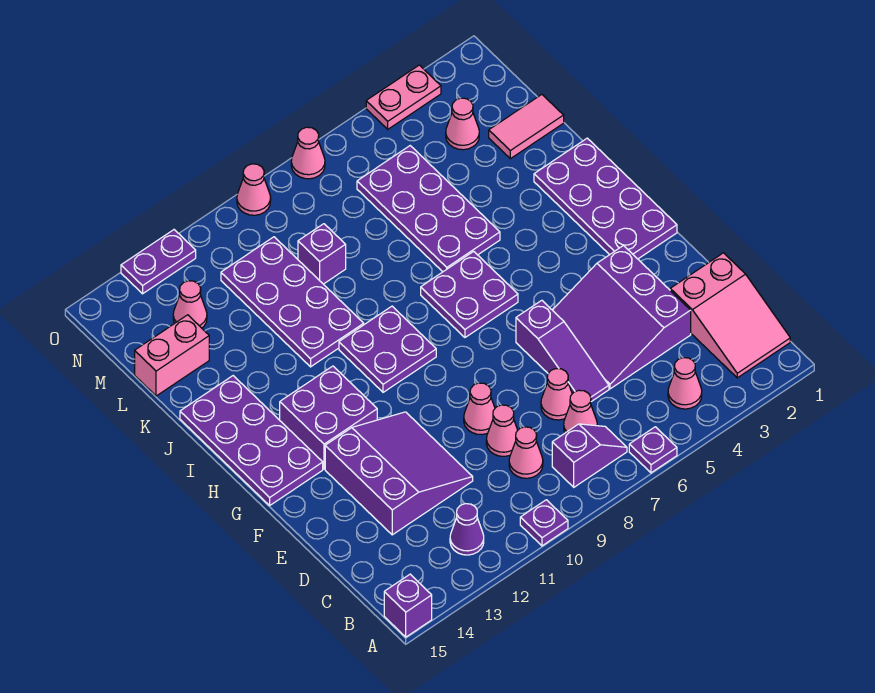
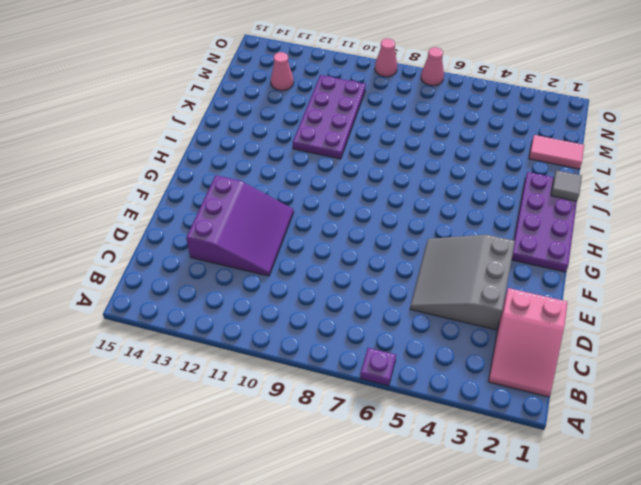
grey 3x3 slope [410,235,515,330] -> purple 3x3 slope [553,246,691,389]
grey 1x1 tile [551,170,582,201] -> none
none -> purple 1x1 plate [520,500,568,546]
none -> purple 1x1 brick [384,574,432,637]
none -> pink 1x1 cone [668,358,702,409]
none -> purple 1x2 slope [552,424,627,487]

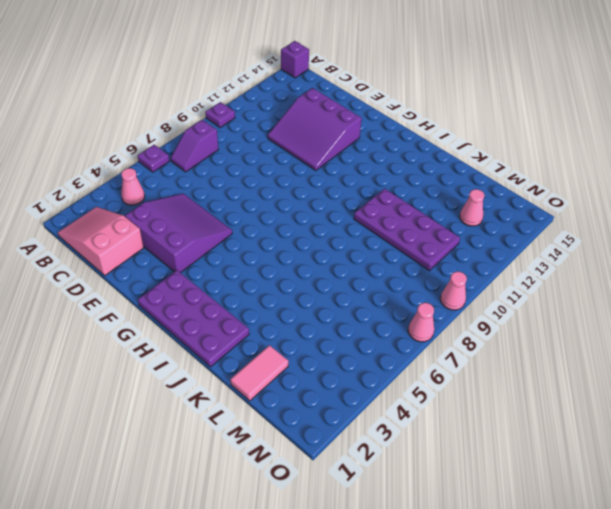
none -> purple 1x1 cone [450,504,484,555]
none -> pink 1x1 cone [564,390,597,433]
none -> pink 1x1 cone [509,427,543,478]
none -> purple 1x3 slope [516,300,609,402]

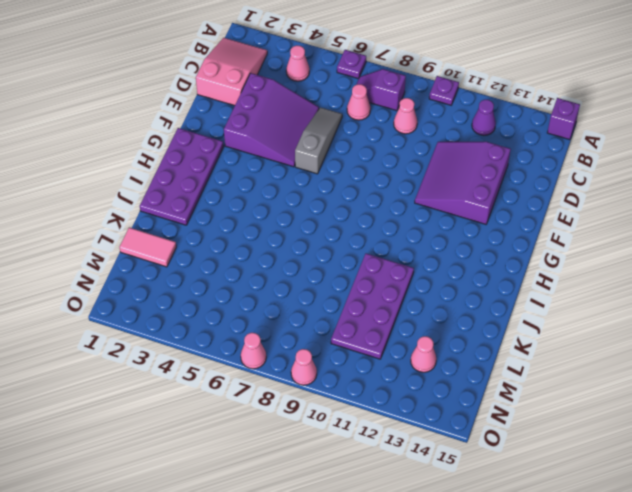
grey 1x3 slope [295,107,342,174] -> purple 1x3 slope [516,300,609,402]
none -> pink 1x1 cone [541,369,572,420]
none -> pink 1x1 cone [486,405,518,456]
none -> pink 1x1 cone [464,383,495,435]
none -> purple 2x2 brick [280,366,377,469]

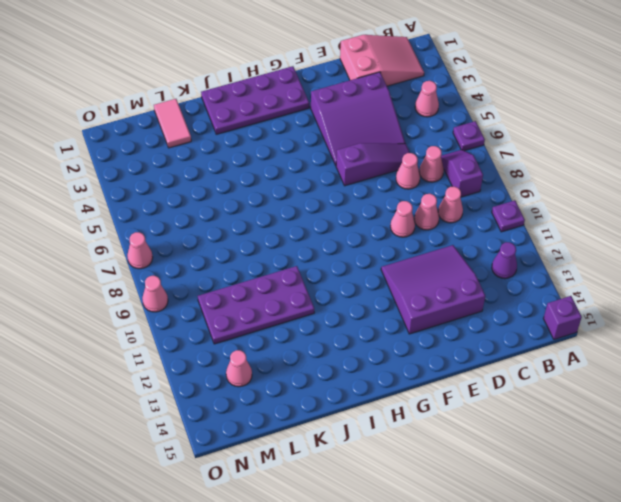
none -> purple 2x2 brick [280,366,377,469]
none -> purple 2x4 plate [180,376,323,505]
none -> purple 2x2 plate [421,251,518,337]
none -> purple 2x2 plate [339,306,436,392]

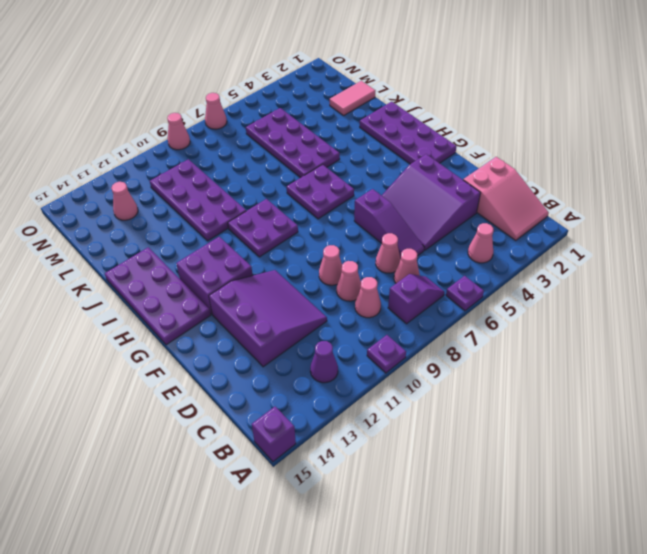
none -> purple 1x1 brick [298,224,346,284]
none -> pink 1x2 brick [135,315,209,396]
none -> pink 1x1 cone [446,98,479,150]
none -> pink 1x2 plate [366,65,441,129]

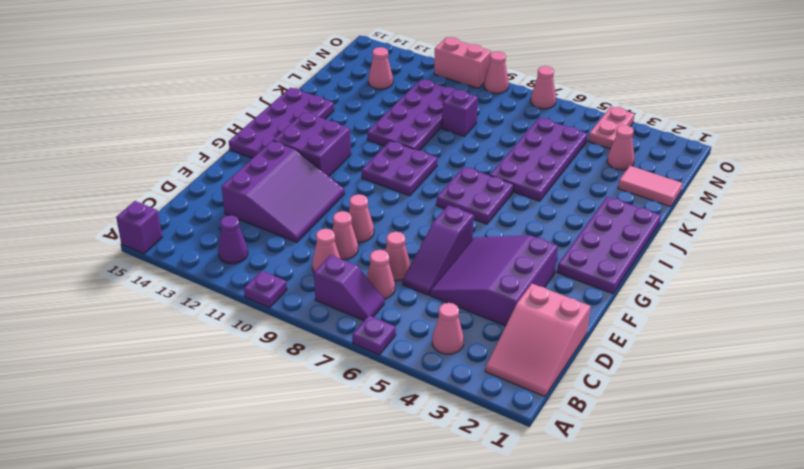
pink 1x2 plate [589,106,635,149] -> pink 1x2 plate turned to [366,65,441,129]
pink 1x2 brick [434,37,491,88] -> pink 1x2 brick moved to [135,315,209,396]
none -> purple 1x2 plate [121,230,196,294]

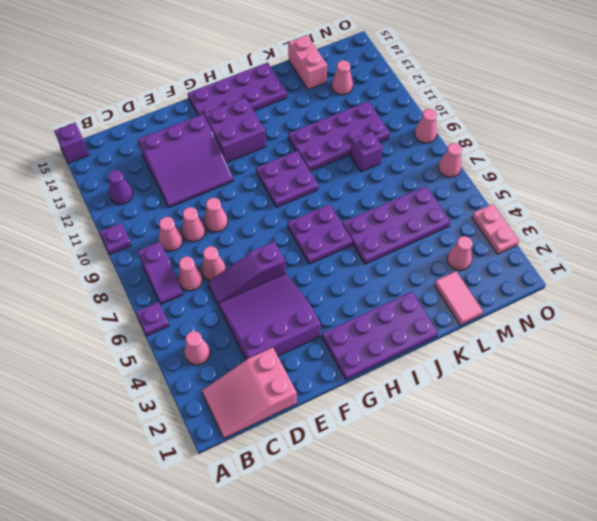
none -> purple 1x2 plate [121,230,196,294]

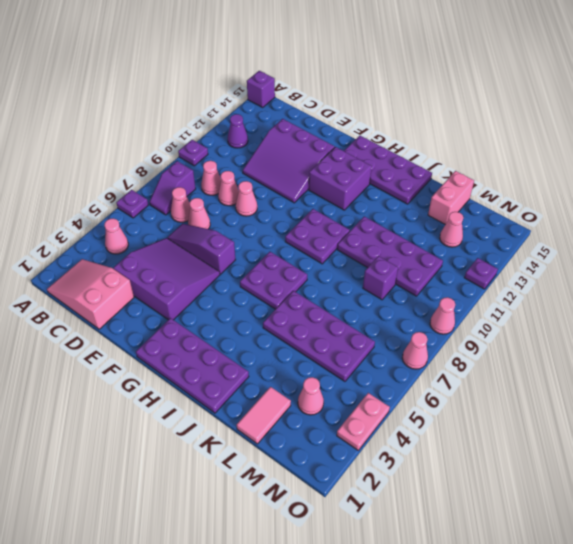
purple 1x1 plate [464,258,498,289] -> purple 1x2 plate [121,230,196,294]

